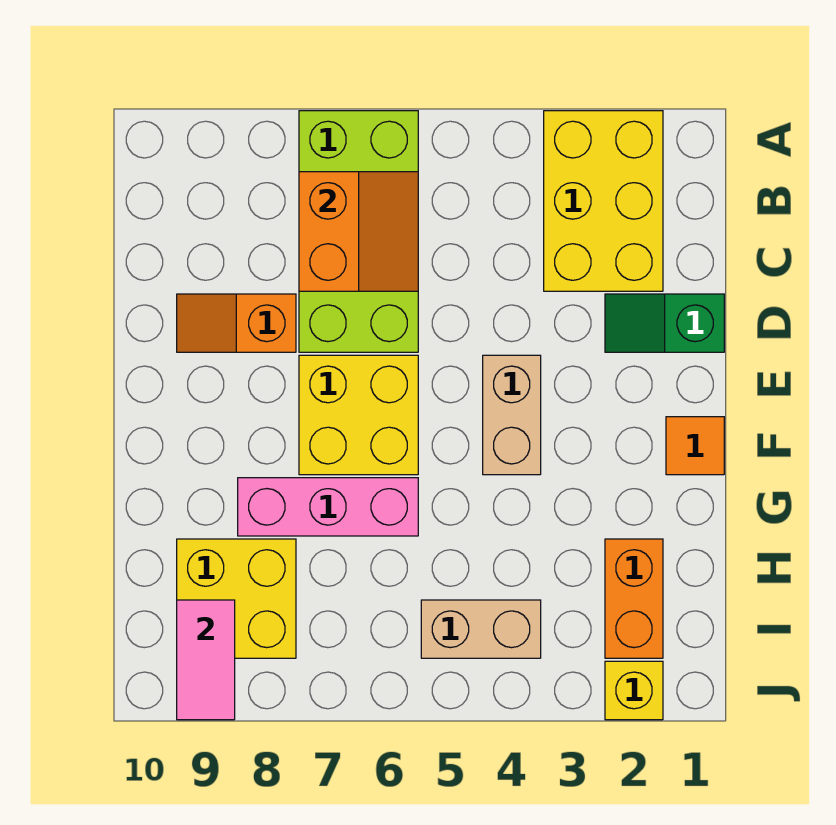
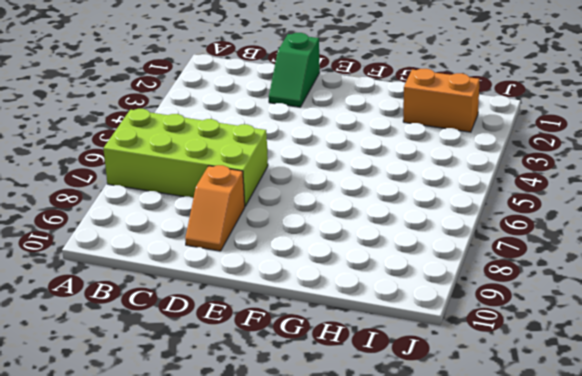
none -> yellow 2x3 brick [544,111,663,291]
none -> tan 1x2 brick [483,355,541,475]
none -> yellow 2x2 brick [299,355,418,475]

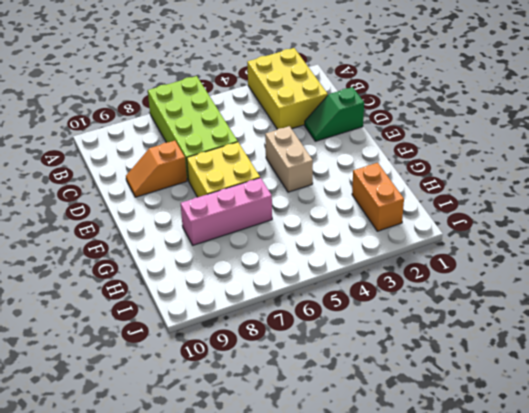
none -> orange 1x1 tile [666,417,724,475]
none -> yellow 2x2 brick [177,539,296,658]
none -> tan 1x2 brick [421,600,541,658]

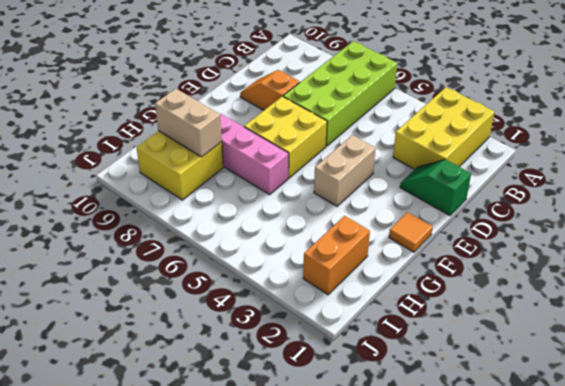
tan 1x2 brick [155,89,222,157] -> tan 1x2 brick moved to [421,600,541,658]
none -> yellow 1x1 brick [605,661,663,720]
none -> orange 2x2 slope [299,172,418,291]
none -> pink 1x2 tile [177,600,235,720]

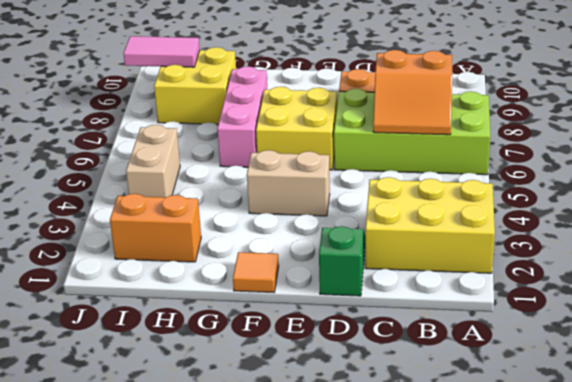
none -> yellow 1x1 brick [605,661,663,720]

